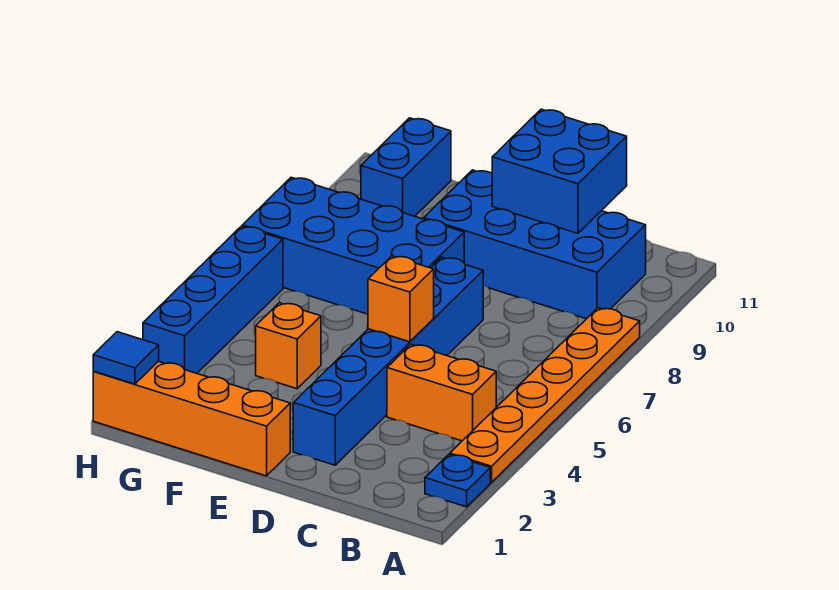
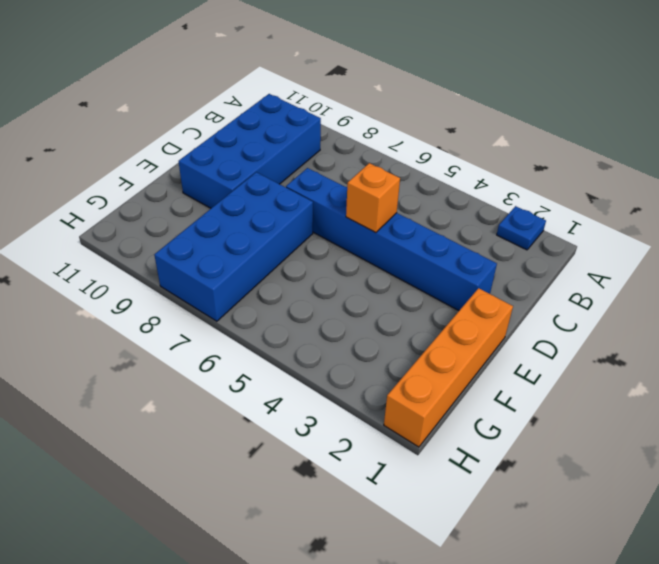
none -> orange 1x6 plate [450,308,640,482]
none -> orange 1x2 brick [387,345,496,441]
none -> orange 1x1 brick [256,303,321,389]

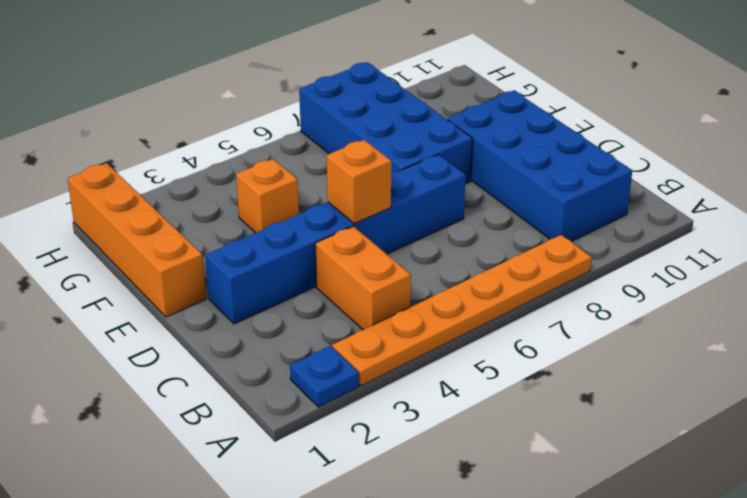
none -> blue 1x2 brick [361,118,451,216]
none -> blue 1x4 brick [143,226,283,373]
none -> blue 2x2 brick [492,109,627,233]

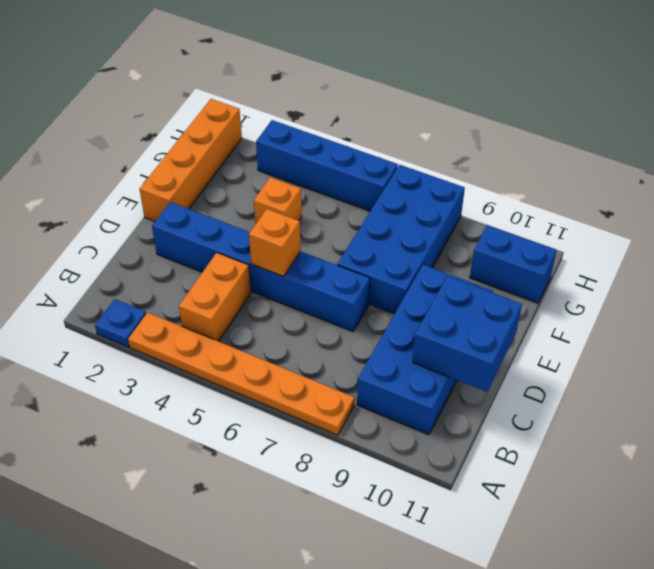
none -> blue 1x1 tile [93,332,159,384]

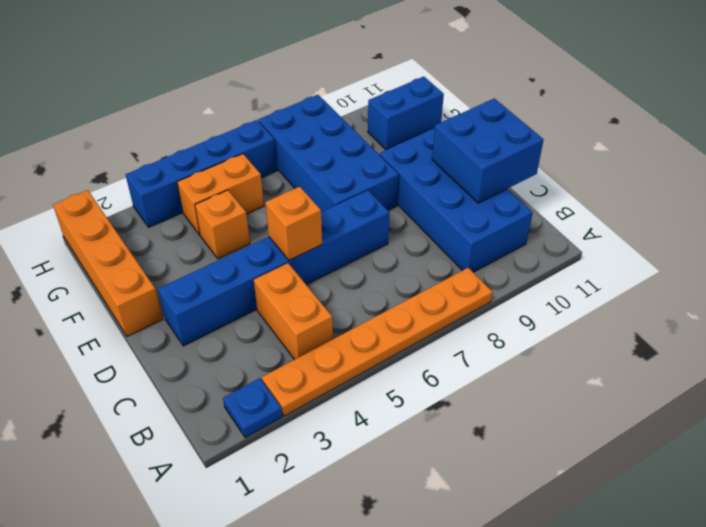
orange 1x2 brick [177,154,264,235] -> none
none -> blue 1x1 tile [93,332,159,384]

